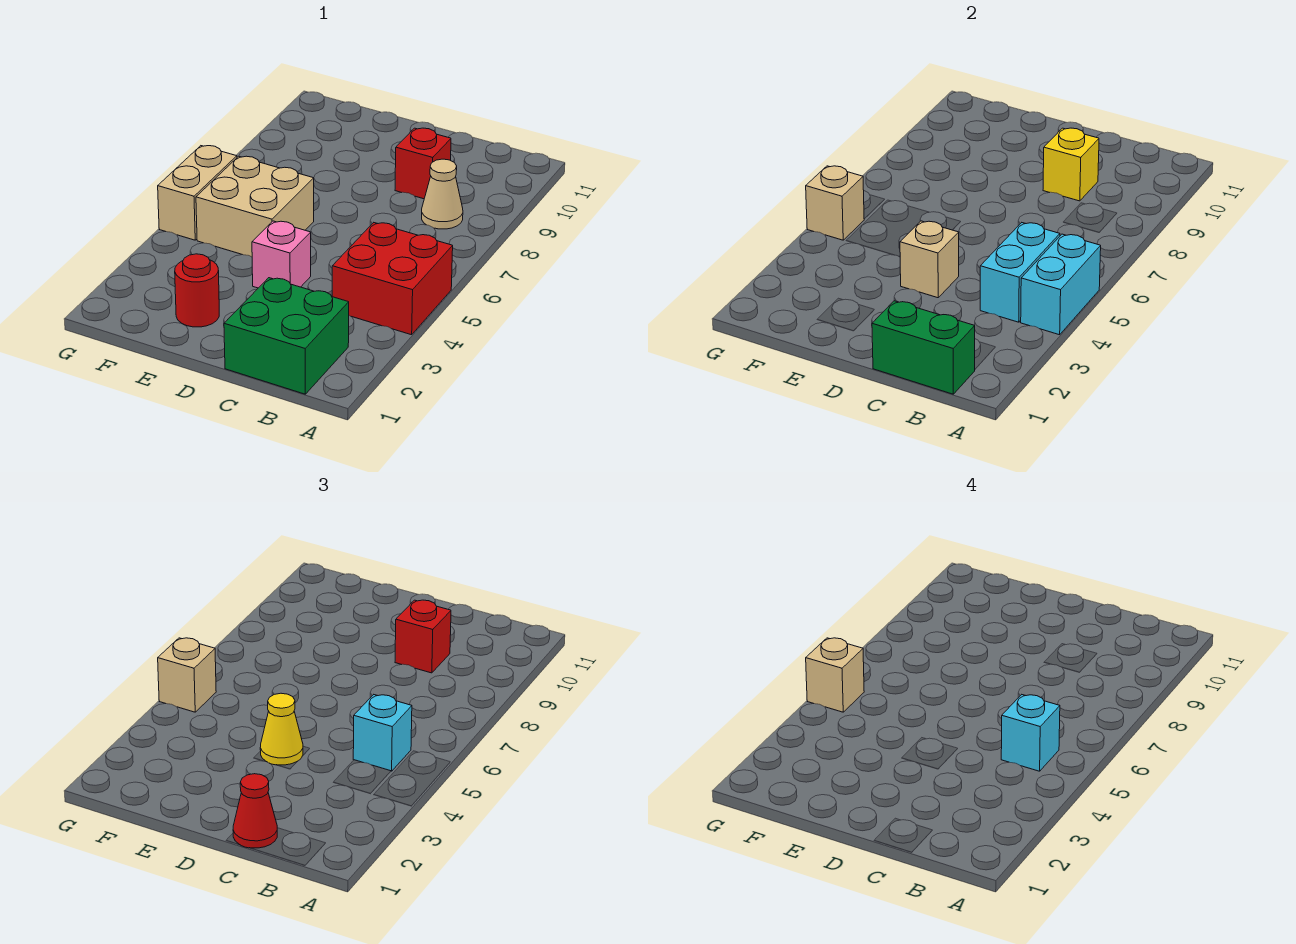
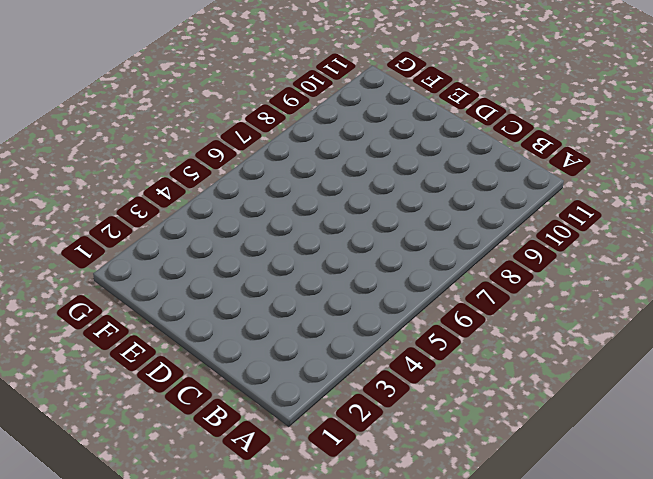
none -> red 2x2 brick [332,223,453,335]
none -> green 2x2 brick [224,278,349,394]
none -> tan 1x1 cone [422,159,463,229]

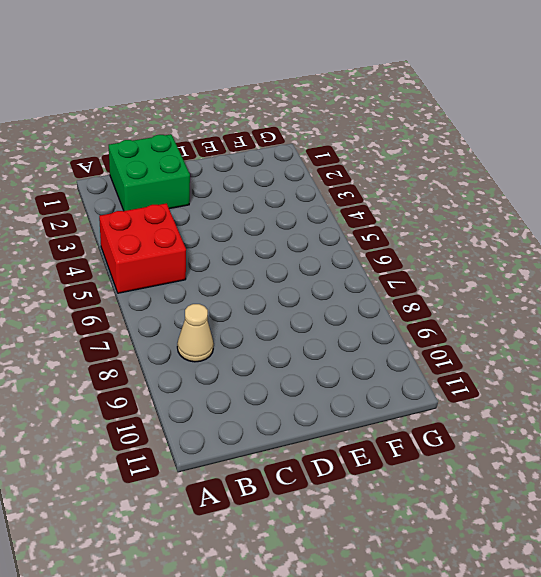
none -> red 1x1 brick [395,128,451,199]
none -> pink 1x1 brick [252,221,311,288]
none -> red 1x1 round brick [175,254,219,327]

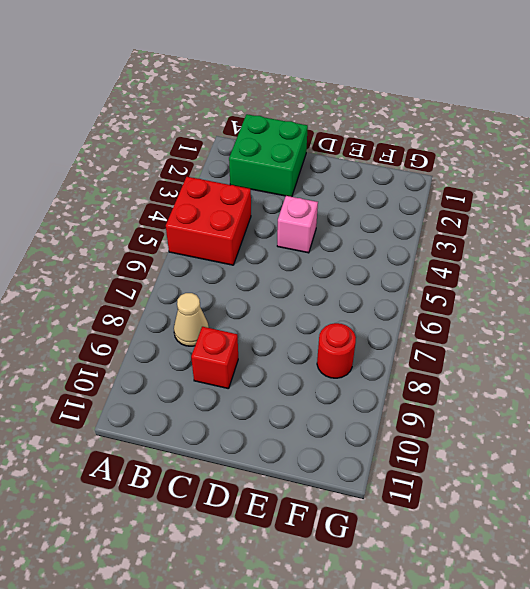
red 1x1 round brick [317,323,356,378] -> red 1x1 round brick moved to [175,254,219,327]
none -> tan 2x2 brick [196,156,314,257]
none -> tan 1x2 brick [158,146,237,240]
none -> cyan 1x2 brick [1021,234,1101,335]

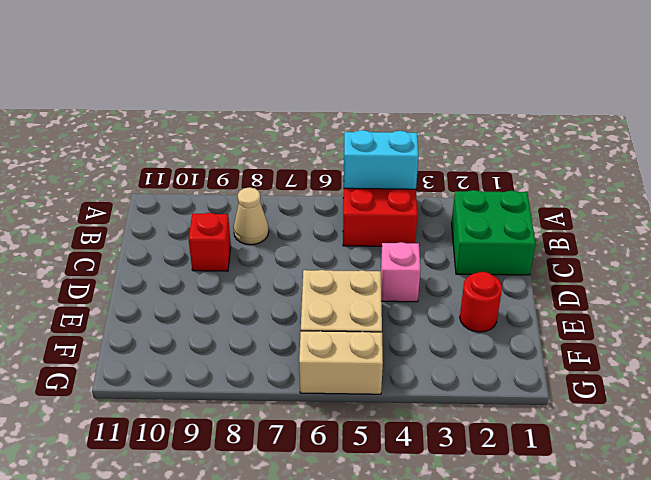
none -> green 1x2 brick [872,301,975,394]
none -> cyan 1x2 brick [980,223,1060,322]
none -> yellow 1x1 brick [1043,128,1099,201]

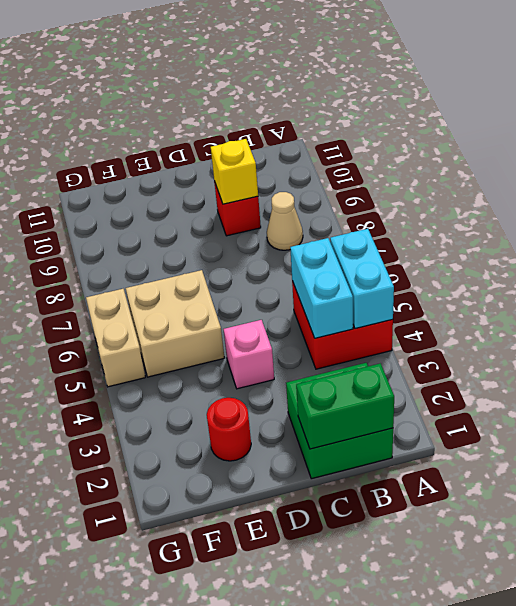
none -> tan 1x1 brick [900,221,959,298]
none -> tan 1x1 brick [806,166,864,240]
none -> cyan 1x1 brick [353,695,412,771]

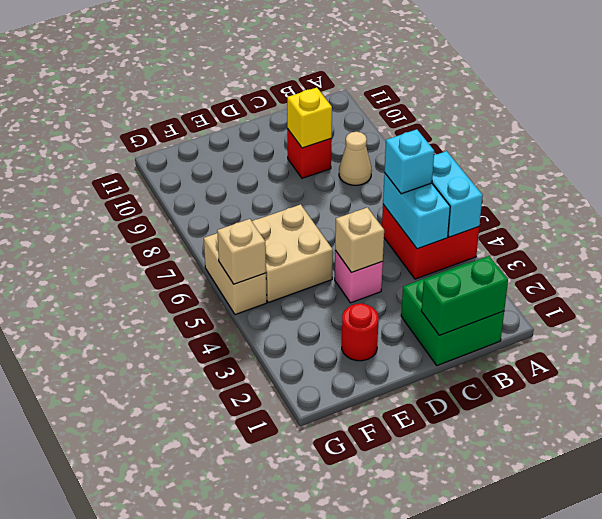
none -> red 1x1 cone [233,774,277,848]
none -> red 1x1 brick [395,600,451,673]
none -> yellow 1x1 cone [260,693,303,765]

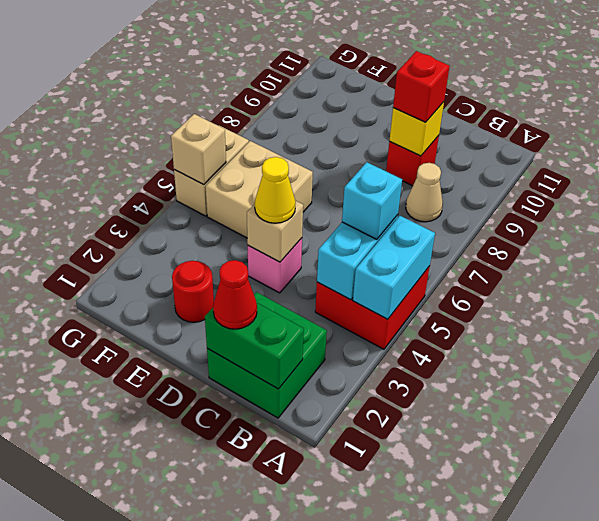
none -> tan 1x1 brick [158,638,216,712]
none -> cyan 1x1 brick [1001,695,1060,771]
none -> tan 1x1 brick [806,638,864,712]

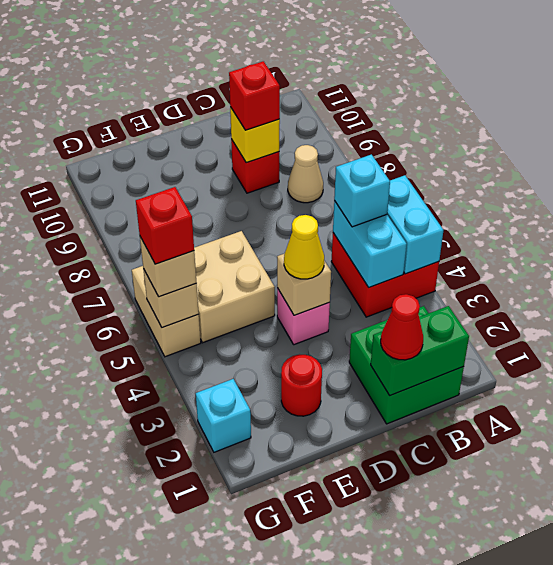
cyan 1x1 brick [196,379,251,452] -> cyan 1x1 brick moved to [1001,695,1060,771]
red 1x1 brick [136,187,194,264] -> tan 1x1 brick [806,638,864,712]

